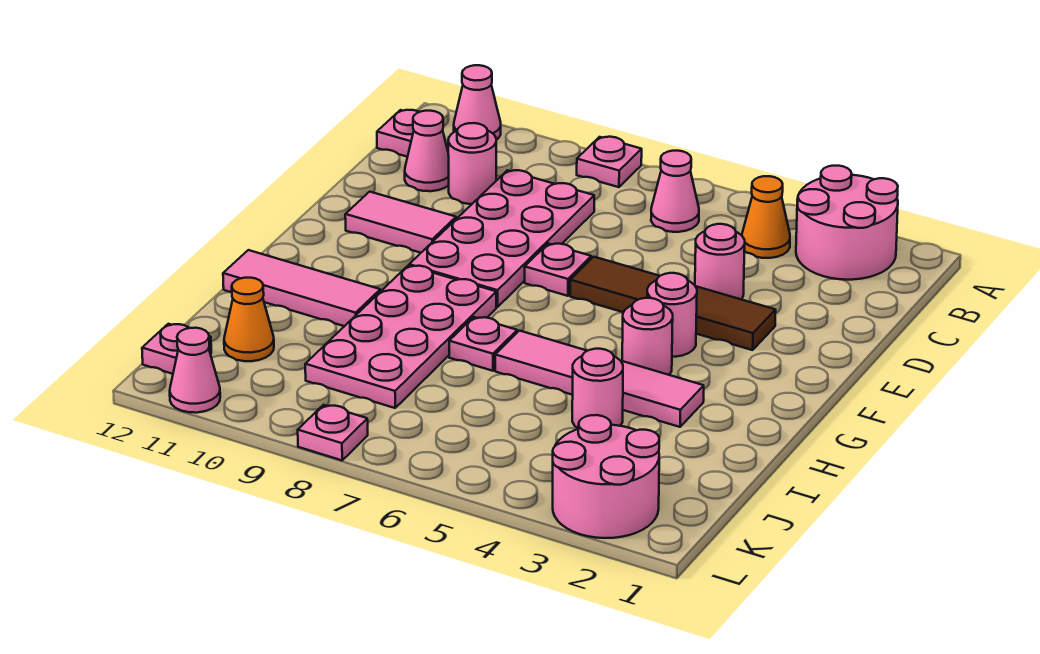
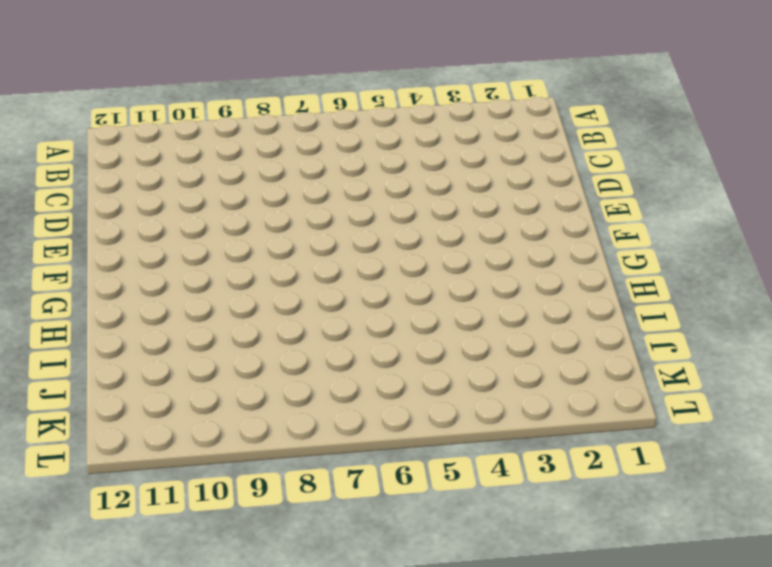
none -> pink 2x2 round brick [796,166,898,280]
none -> pink 1x1 plate [577,137,642,187]
none -> pink 1x1 cone [454,65,501,140]

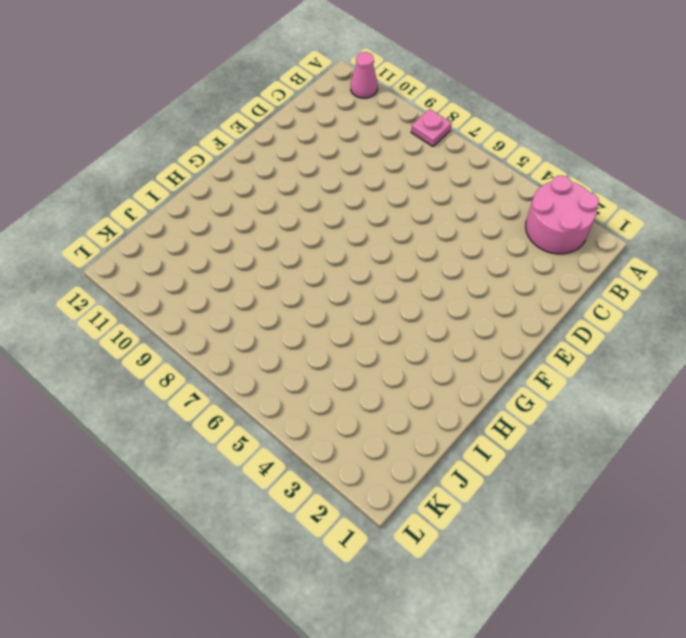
none -> orange 1x1 cone [742,176,790,258]
none -> pink 1x1 cone [651,151,699,232]
none -> pink 1x1 plate [377,110,418,157]

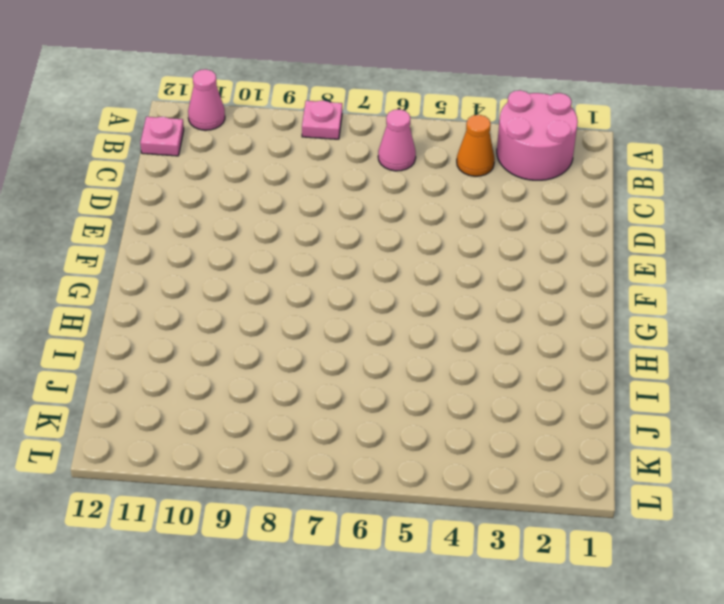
none -> pink 2x4 plate [409,170,594,307]
none -> pink 1x1 round brick [448,123,496,204]
none -> pink 1x1 cone [405,111,449,191]

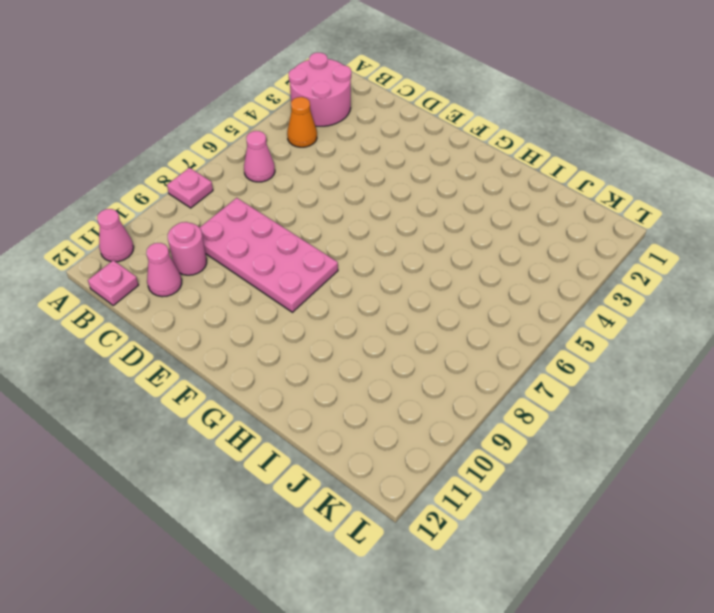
none -> pink 1x1 round brick [695,224,745,299]
none -> brown 1x4 tile [570,257,776,350]
none -> pink 1x1 plate [525,243,591,296]

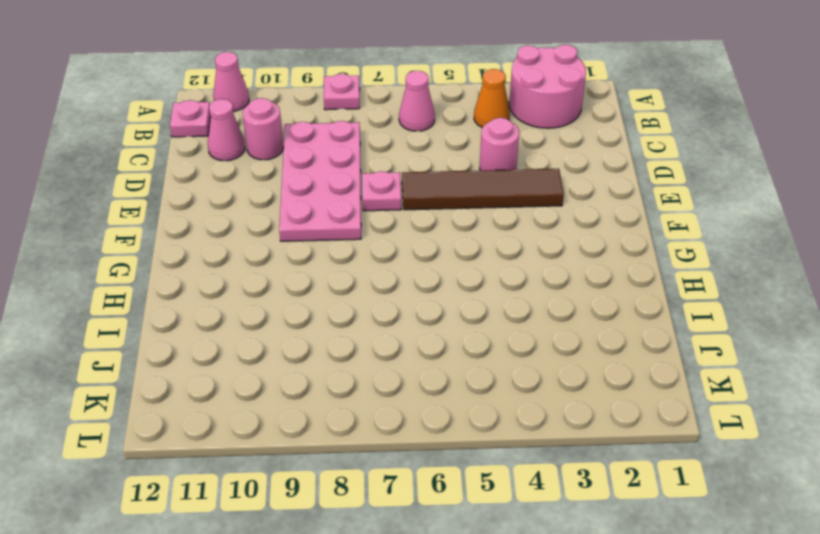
none -> pink 1x2 tile [345,192,456,253]
none -> pink 1x1 round brick [647,273,697,357]
none -> pink 1x1 round brick [622,298,673,375]

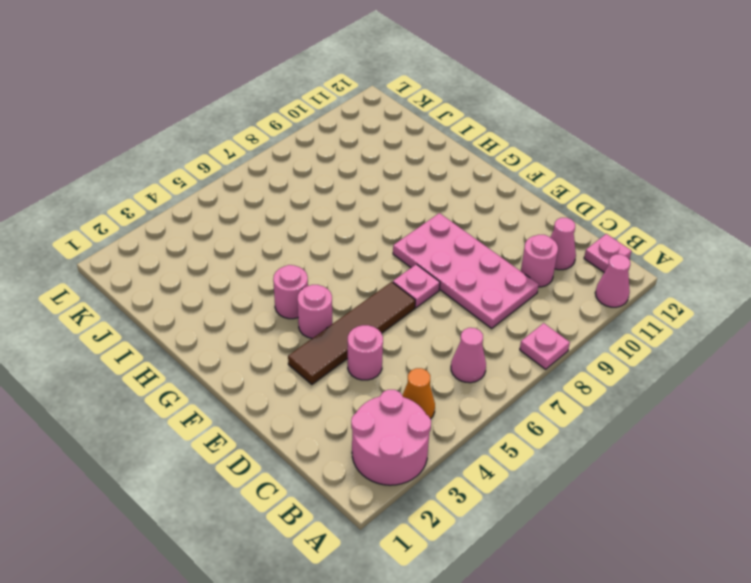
none -> pink 1x2 tile [345,192,456,253]
none -> pink 2x4 plate [305,266,496,408]
none -> pink 1x4 tile [495,331,704,427]

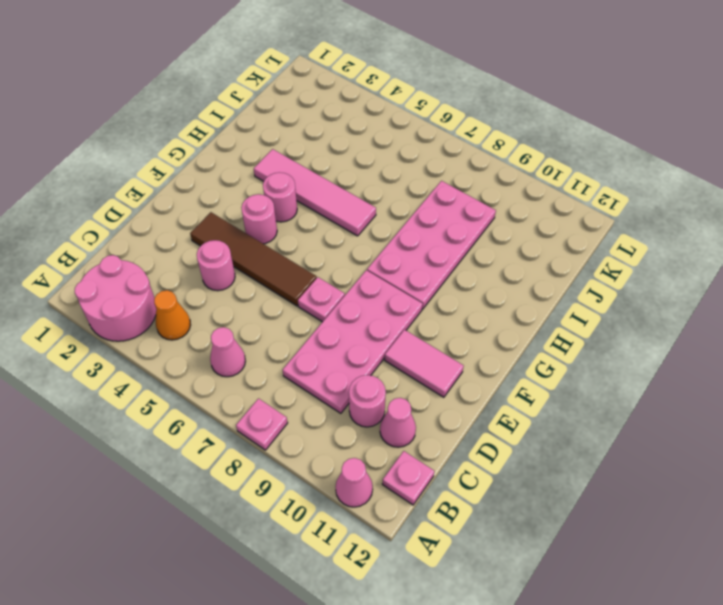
none -> pink 1x1 plate [449,317,517,371]
none -> pink 1x3 tile [223,250,380,326]
none -> pink 1x1 round brick [572,349,623,429]

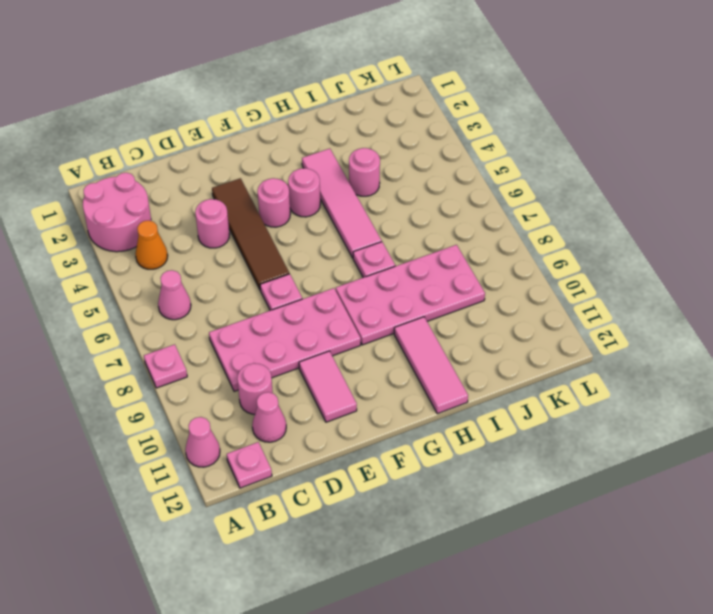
none -> orange 1x1 cone [224,278,274,361]
none -> pink 2x2 round brick [553,415,659,538]
none -> pink 1x1 plate [142,324,211,374]

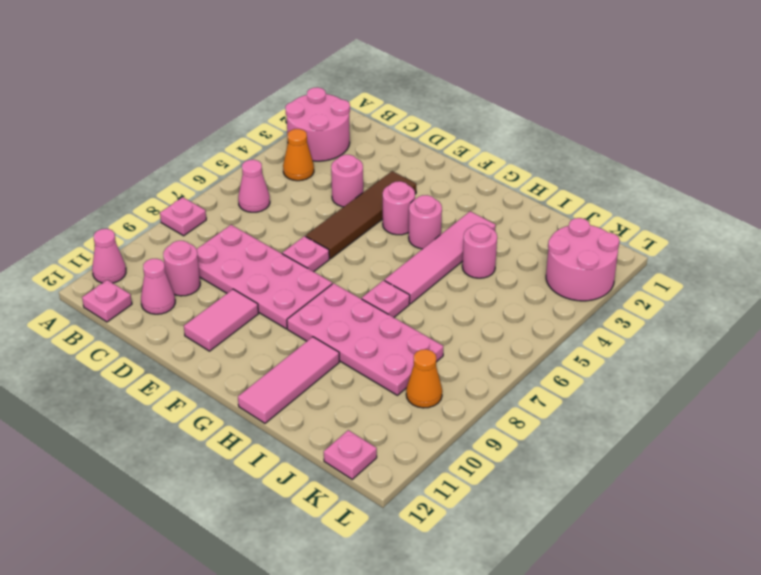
orange 1x1 cone [406,349,442,408] -> orange 1x1 cone moved to [224,278,274,361]
none -> pink 1x1 plate [298,405,368,460]
none -> pink 1x1 cone [170,328,220,413]

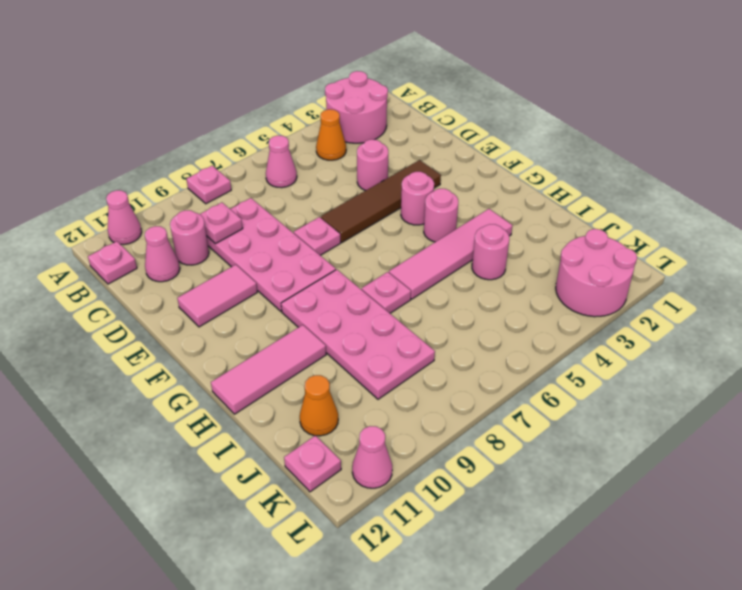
pink 1x1 plate [200,203,243,244] -> pink 1x1 plate moved to [298,405,368,460]

